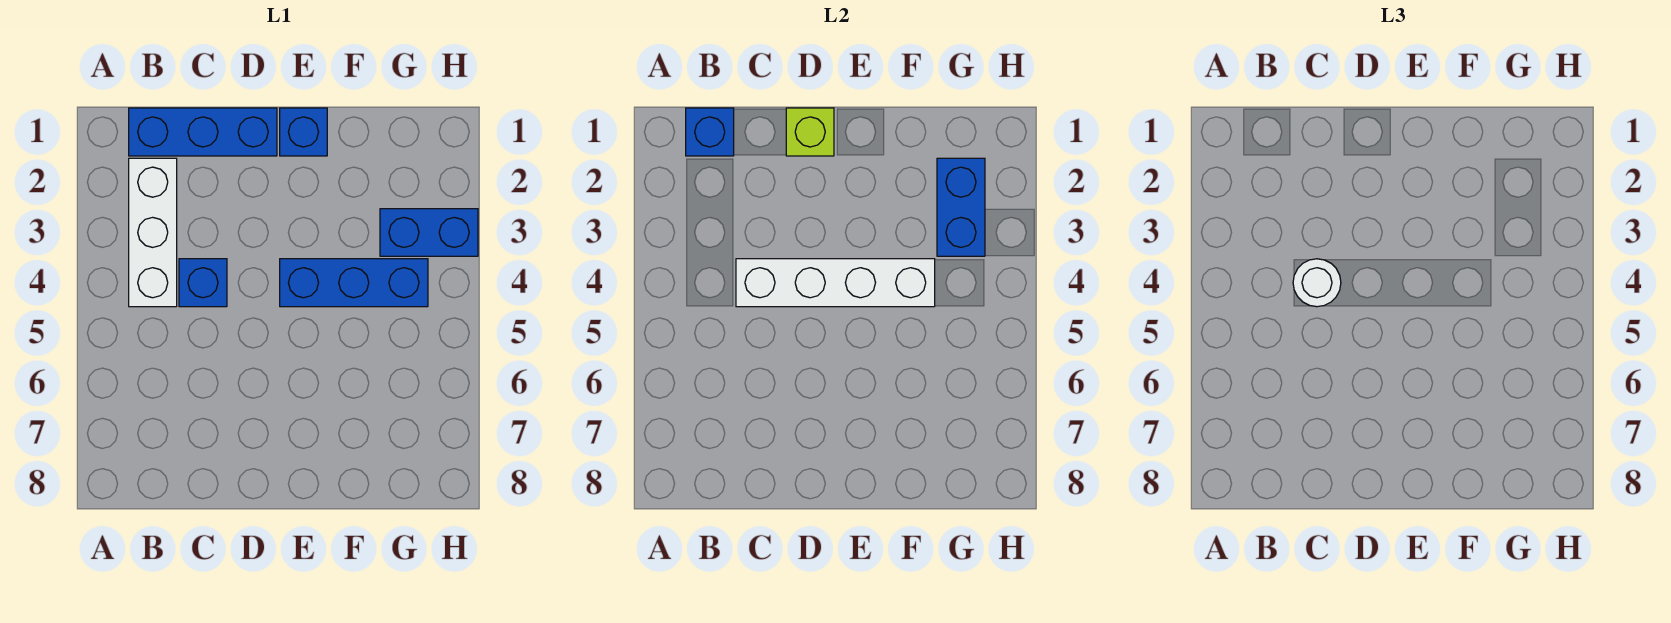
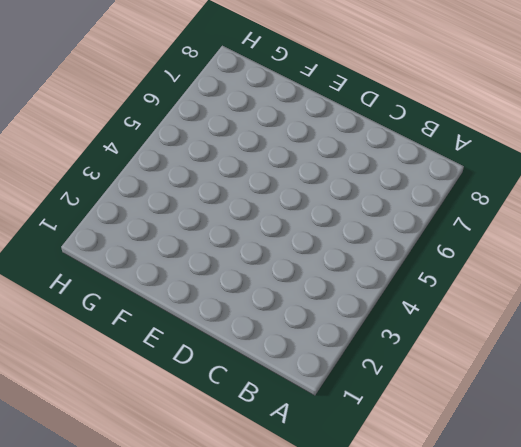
none -> blue 1x3 brick [129,108,277,156]
none -> white 1x3 brick [129,158,177,307]

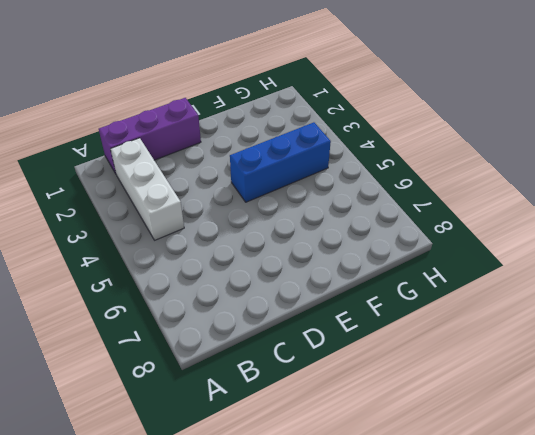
purple 1x3 brick [99,98,201,174] -> blue 1x3 brick [129,108,277,156]
none -> blue 1x1 brick [179,259,227,307]
none -> blue 1x1 brick [280,108,327,156]

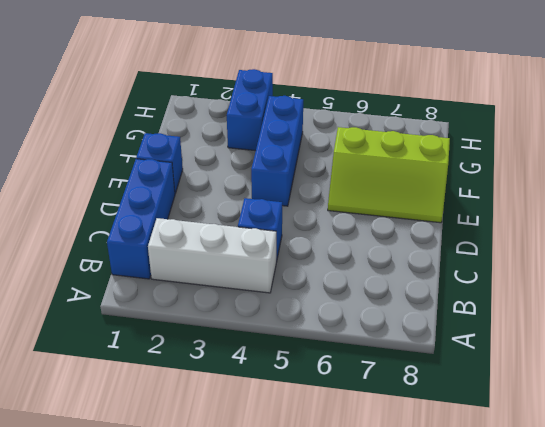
lime 2x3 slope [328,127,450,223] -> none
none -> blue 1x1 brick [686,108,734,156]
none -> white 1x4 brick [736,259,935,307]

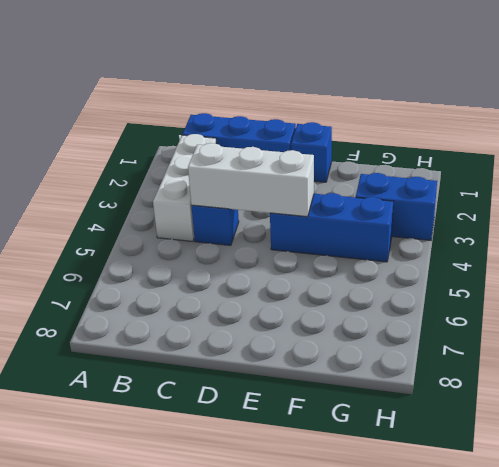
white 1x3 brick [188,143,314,217] -> white 1x4 brick [736,259,935,307]
none -> blue 1x1 brick [686,108,734,156]
none -> lime 1x1 brick [786,108,834,156]

